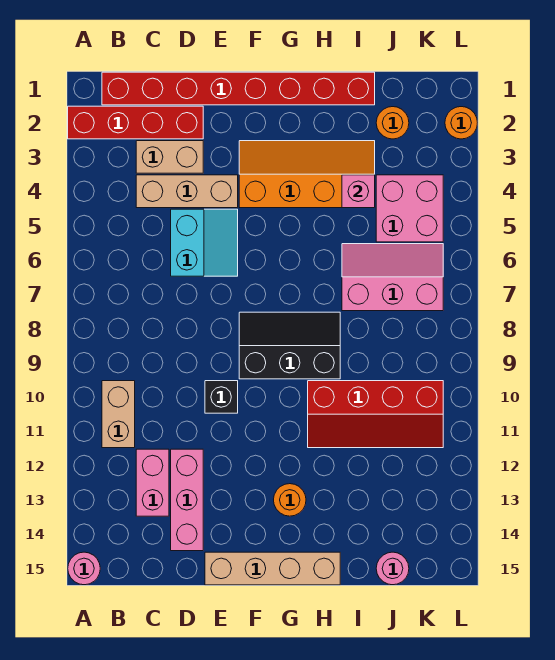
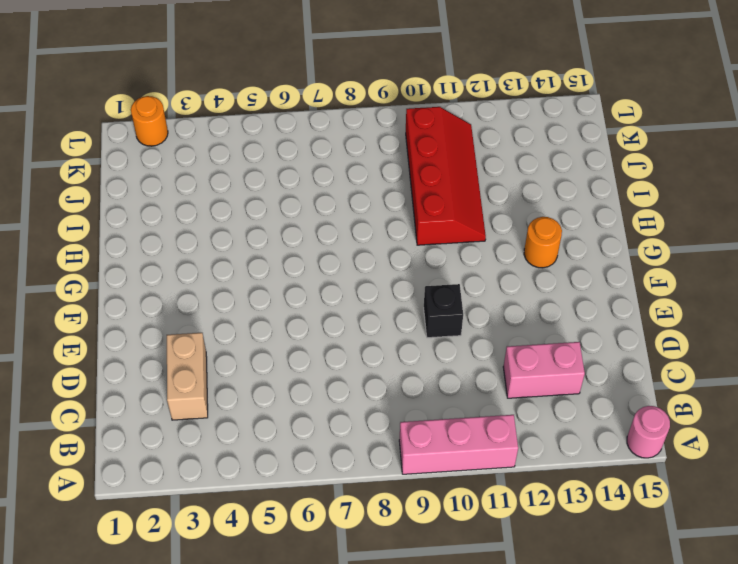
pink 1x3 brick [399,415,518,474] -> pink 1x3 brick moved to [171,449,203,551]
none -> red 1x4 brick [68,106,203,139]
none -> red 1x8 brick [102,72,375,105]
none -> tan 1x2 brick [102,381,135,448]

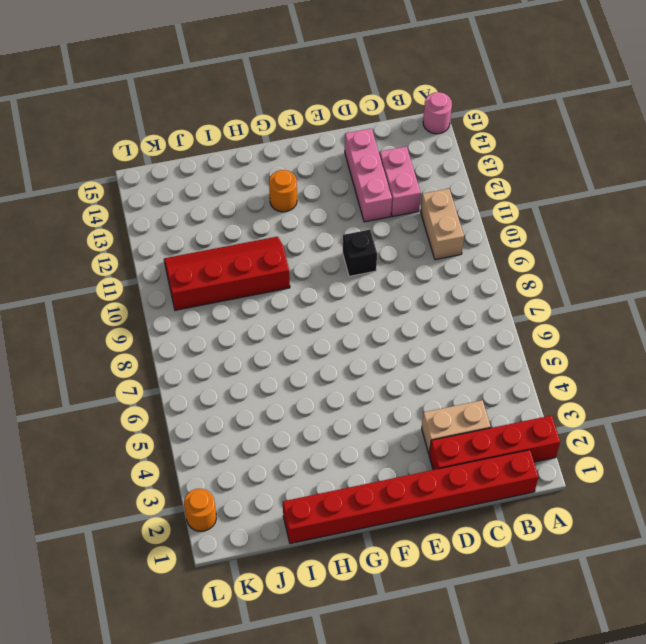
none -> tan 1x3 brick [136,175,238,208]
none -> cyan 2x2 slope [171,209,238,276]
none -> tan 1x4 brick [205,552,340,585]

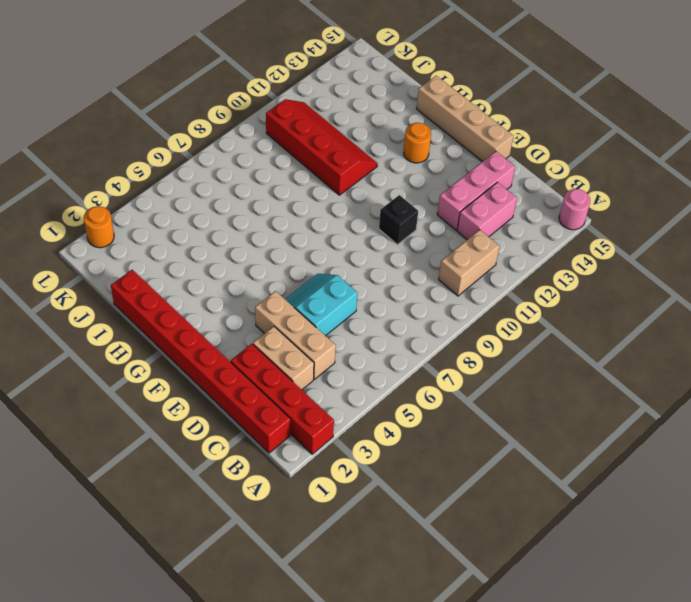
none -> orange 2x4 slope [239,141,375,208]
none -> black 2x3 slope [239,312,340,379]
none -> pink 2x3 slope [342,244,443,311]

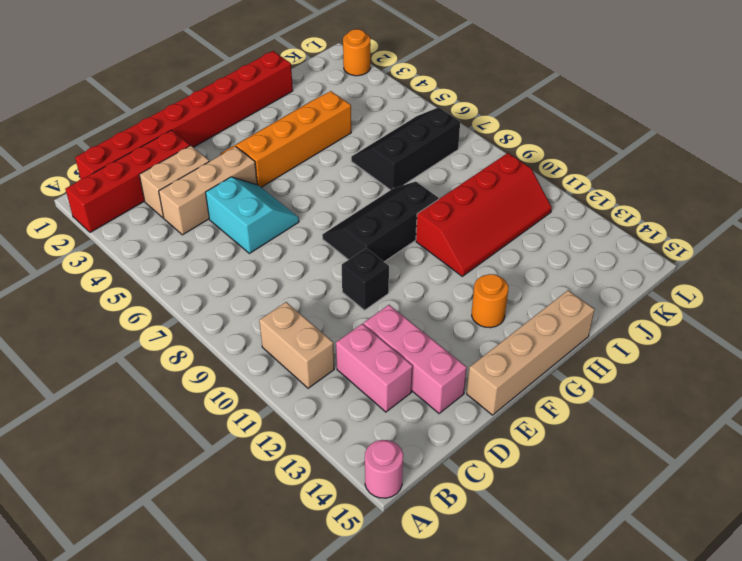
black 2x3 slope [351,107,460,190] -> pink 2x3 slope [342,244,443,311]
none -> orange 1x1 round brick [376,107,409,139]
none -> pink 2x2 brick [376,175,443,242]
none -> pink 1x1 round brick [376,552,409,585]

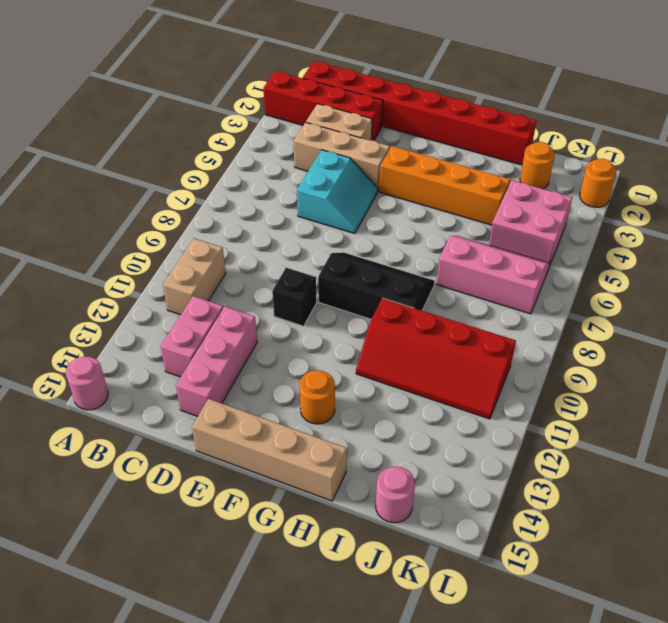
none -> pink 1x1 brick [342,175,375,208]

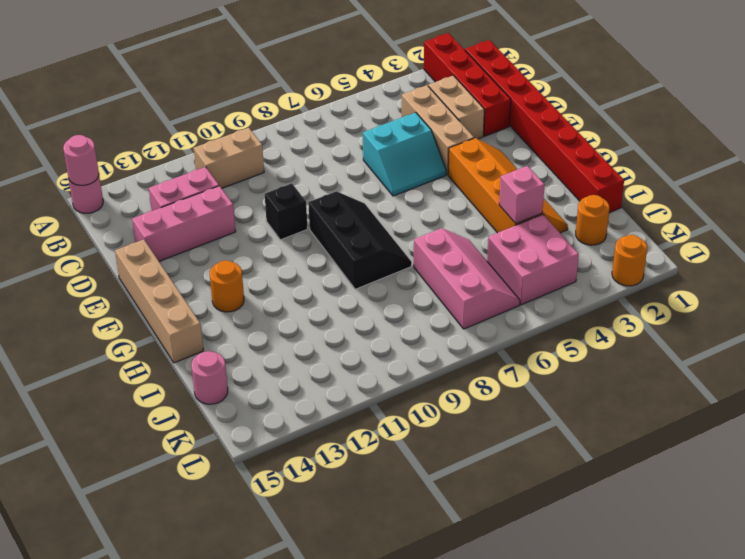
pink 1x1 round brick [63,135,99,185] -> none
none -> red 2x4 slope [308,381,443,448]

